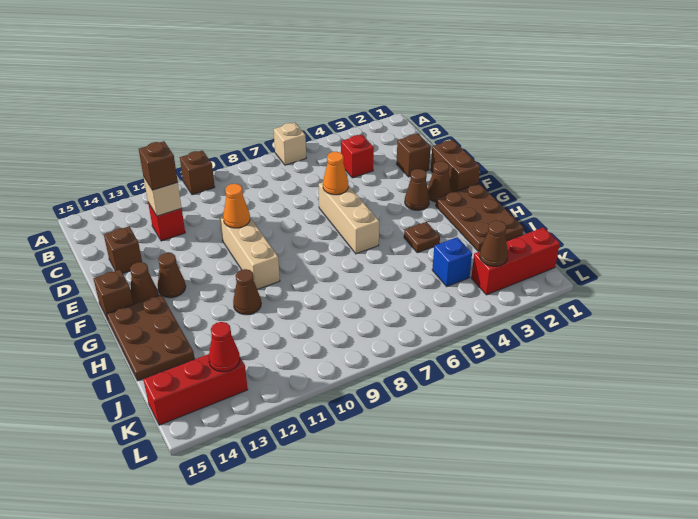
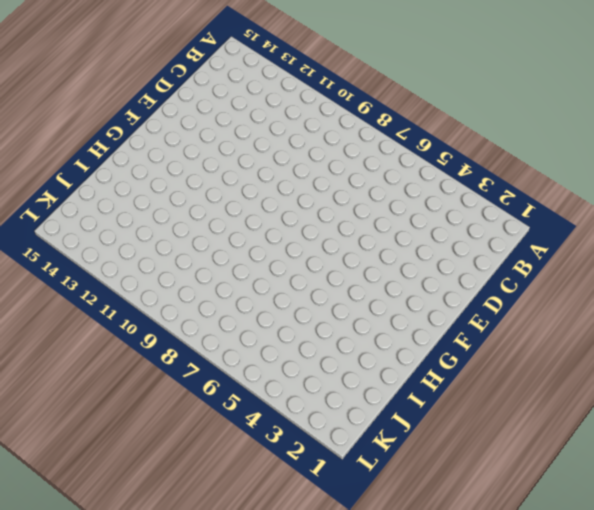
none -> tan 1x1 brick [274,123,306,165]
none -> brown 1x1 brick [180,150,215,195]
none -> red 1x1 brick [341,135,374,178]

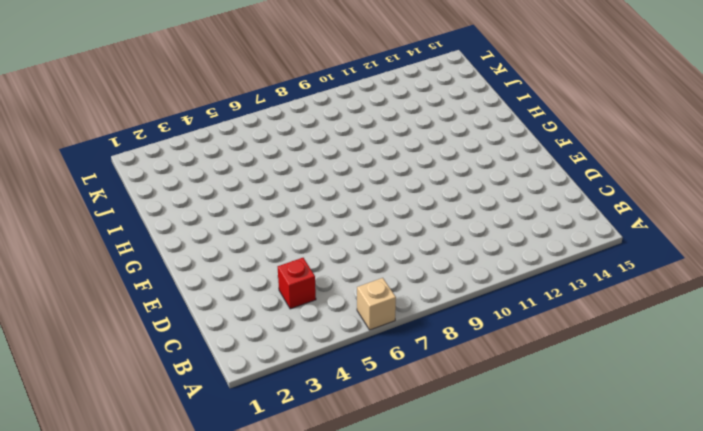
none -> brown 1x1 brick [180,150,215,195]
none -> red 1x1 brick [148,203,185,241]
none -> brown 1x1 brick [397,134,431,177]

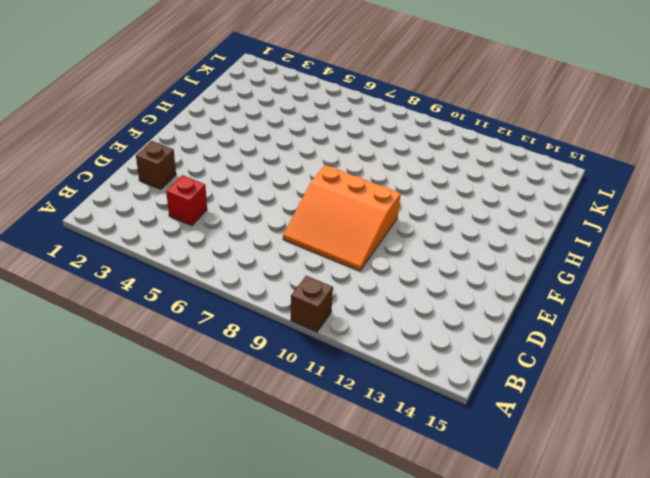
orange 3x3 slope [283,165,401,271] -> tan 1x3 brick [220,215,280,289]
none -> tan 1x1 brick [274,123,306,165]
none -> red 1x1 brick [148,203,185,241]
none -> brown 1x1 brick [104,226,142,273]

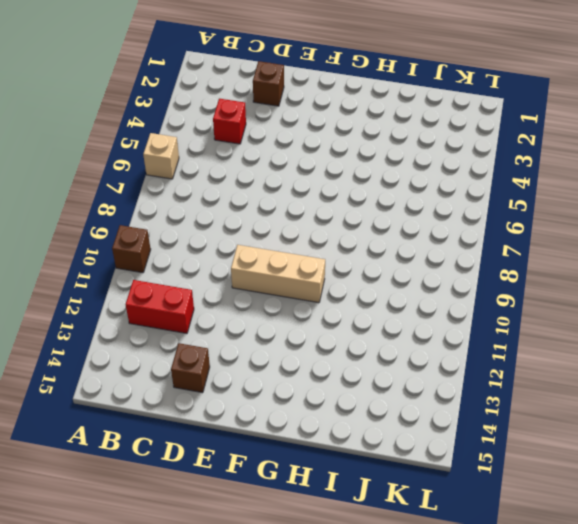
red 1x2 brick [125,280,194,333] -> red 1x1 brick [148,203,185,241]
none -> brown 1x2 brick [431,140,480,192]
none -> tan 1x3 brick [319,182,379,254]
none -> brown 1x1 cone [428,161,452,202]

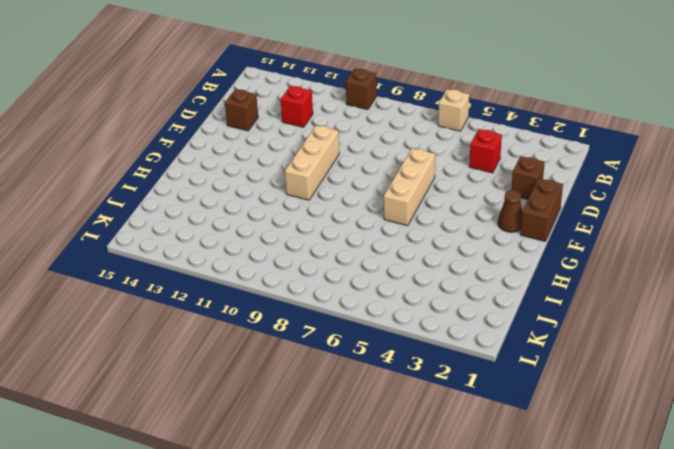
none -> brown 1x1 cone [405,169,430,210]
none -> brown 1x1 cone [158,253,186,298]
none -> brown 1x1 cone [130,262,159,304]

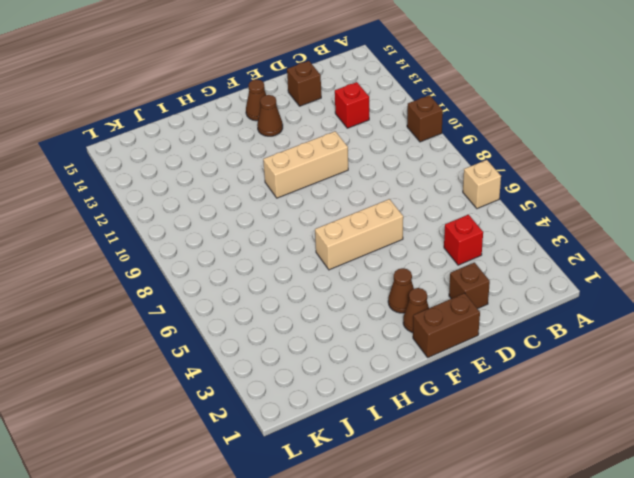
none -> brown 1x1 brick [93,270,133,320]
none -> brown 2x3 plate [436,183,524,252]
none -> brown 2x3 plate [107,295,195,381]

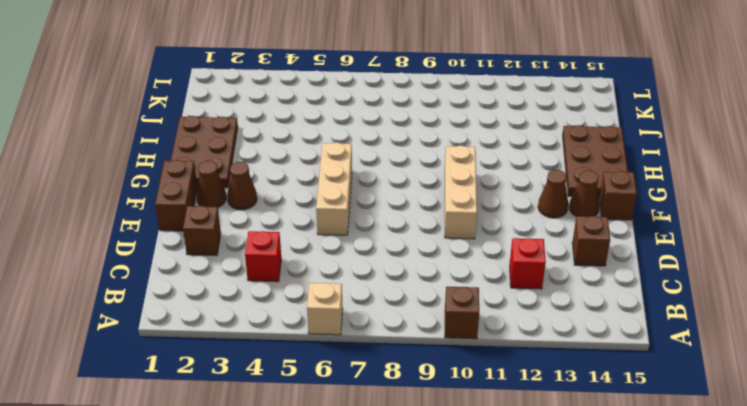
none -> brown 1x1 plate [404,222,440,253]
none -> brown 1x1 cone [233,269,261,315]
none -> blue 1x1 brick [432,237,472,286]

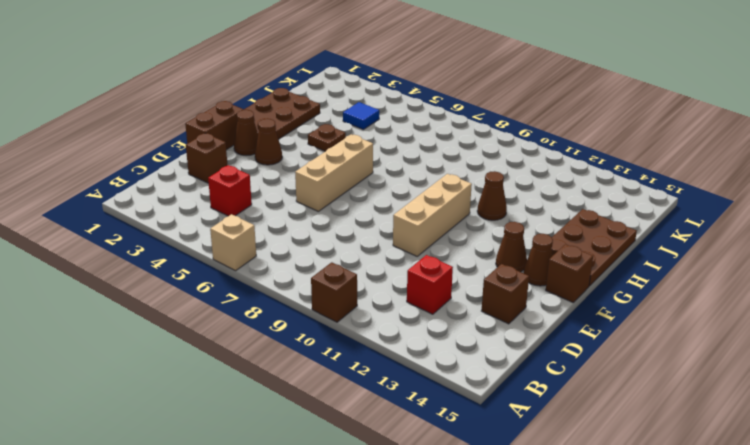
blue 1x1 tile [343,102,379,130] -> blue 1x1 brick [432,237,472,286]
none -> red 1x3 brick [471,227,560,295]
none -> red 1x3 brick [143,354,248,425]
none -> tan 1x1 brick [144,178,182,216]

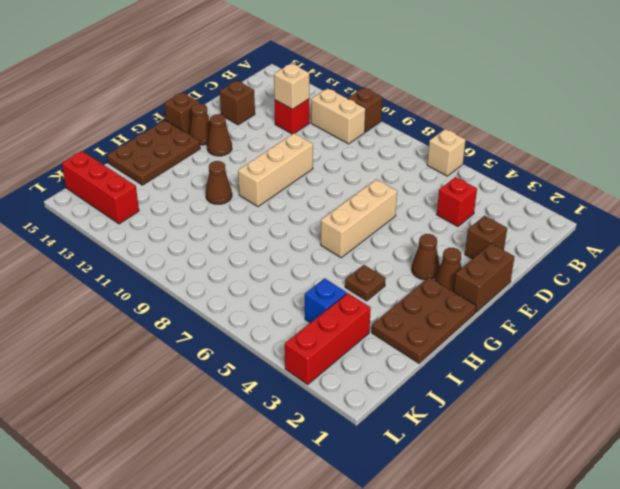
tan 1x2 brick [311,88,366,144] -> none
red 1x3 brick [285,293,371,384] -> red 1x3 brick turned to [471,227,560,295]
none -> orange 1x1 cone [323,152,348,195]
none -> orange 1x1 cone [223,184,250,228]
none -> brown 1x1 cone [480,221,508,266]

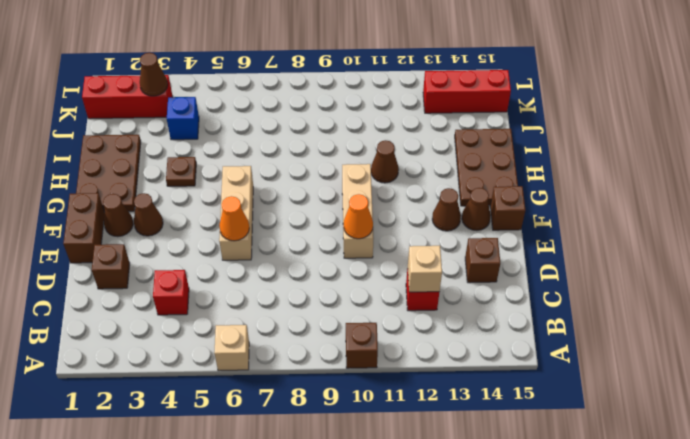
none -> red 1x1 cone [209,322,240,372]
none -> brown 1x1 brick [139,141,178,190]

